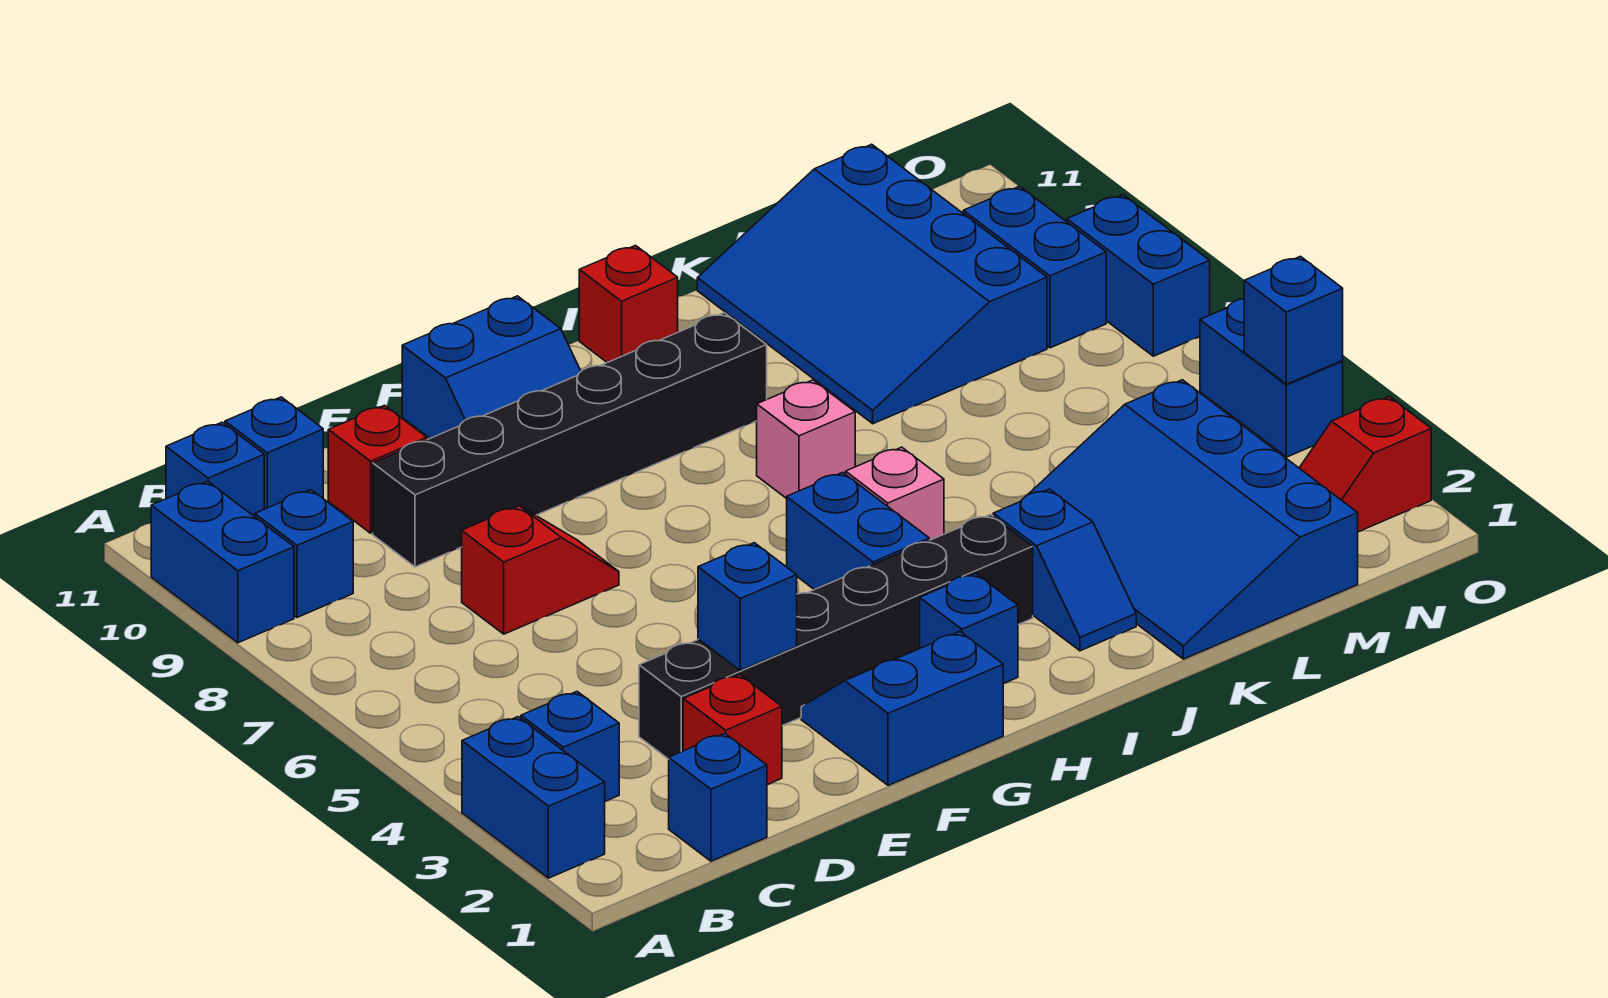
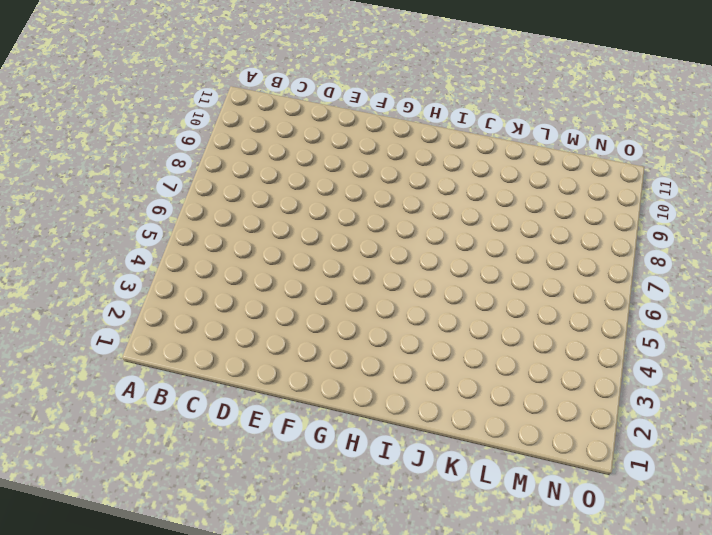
none -> blue 1x2 brick [462,717,605,878]
none -> blue 1x2 brick [151,481,294,643]
none -> blue 1x1 brick [521,692,619,801]

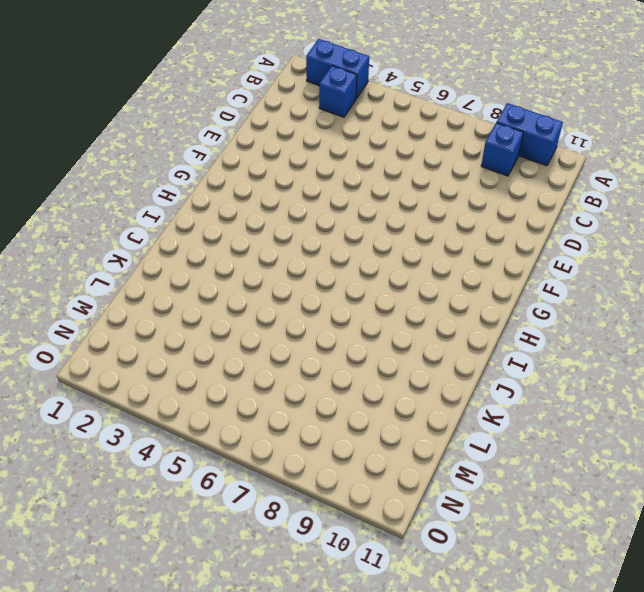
none -> blue 1x1 brick [166,422,264,517]
none -> blue 1x1 brick [669,733,767,861]
none -> blue 1x1 brick [225,397,323,509]

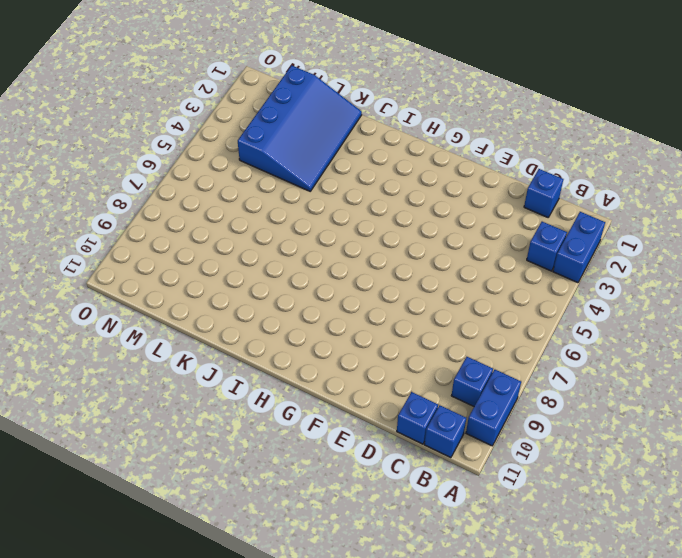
none -> red 1x1 brick [683,675,782,785]
none -> black 1x6 brick [639,515,1033,759]
none -> red 1x2 slope [462,506,619,634]

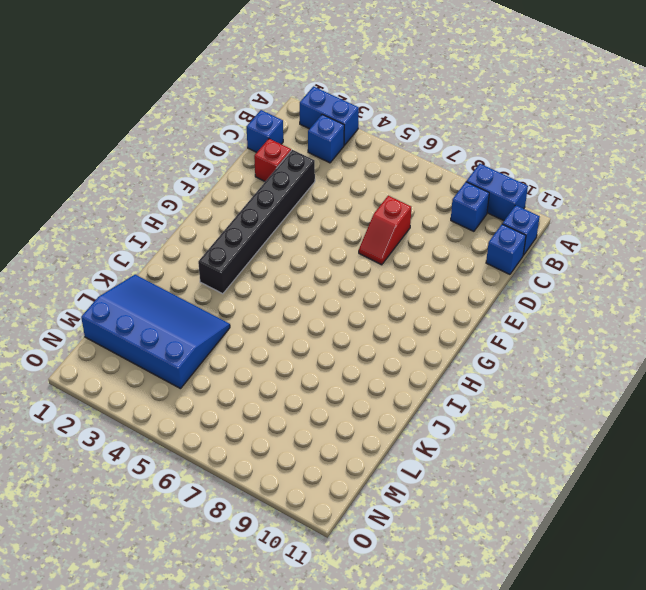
none -> black 1x6 brick [373,313,767,567]
none -> red 1x1 brick [328,405,427,533]
none -> blue 2x2 slope [801,632,1003,785]

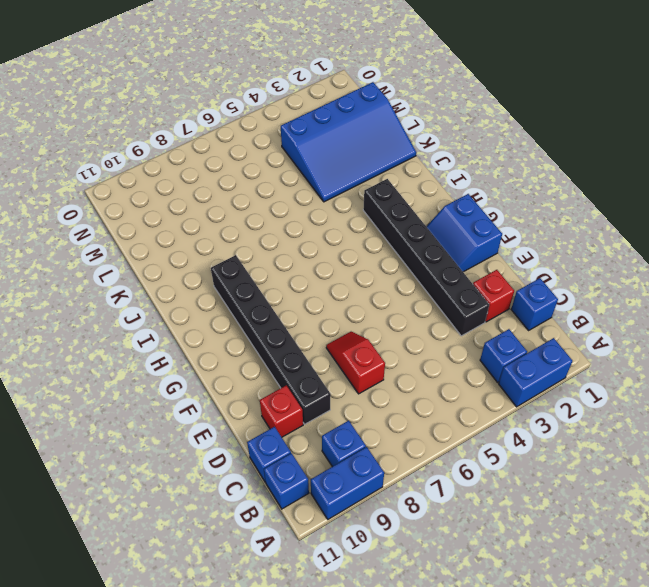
none -> blue 2x2 slope [402,296,581,438]
none -> blue 1x1 brick [920,573,1018,684]
none -> blue 1x2 brick [787,472,929,590]

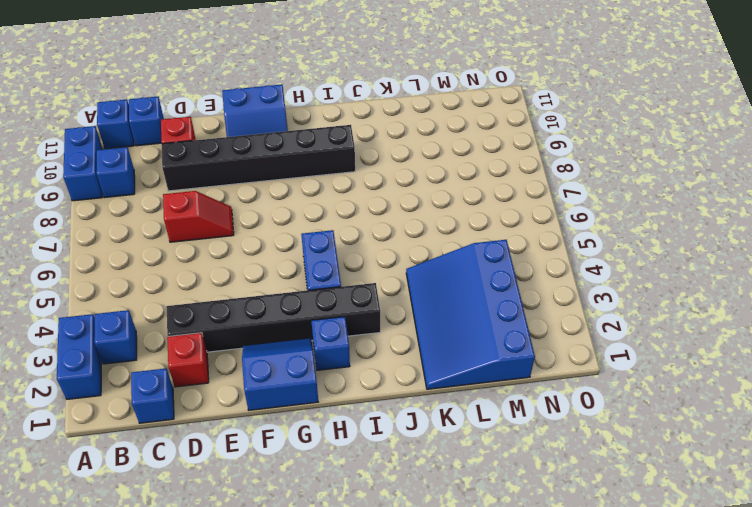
none -> pink 1x1 brick [846,447,944,540]
none -> pink 1x1 brick [757,380,855,499]
none -> red 1x1 brick [579,246,678,363]

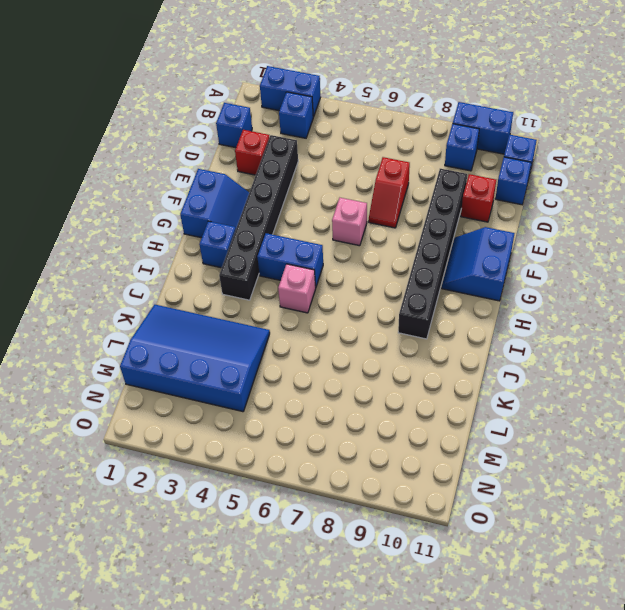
pink 1x1 brick [332,198,367,246] -> pink 1x1 brick moved to [757,380,855,499]
none -> red 1x1 brick [579,246,678,363]
none -> blue 1x2 slope [993,489,1136,651]
none -> blue 3x4 slope [697,144,1047,424]

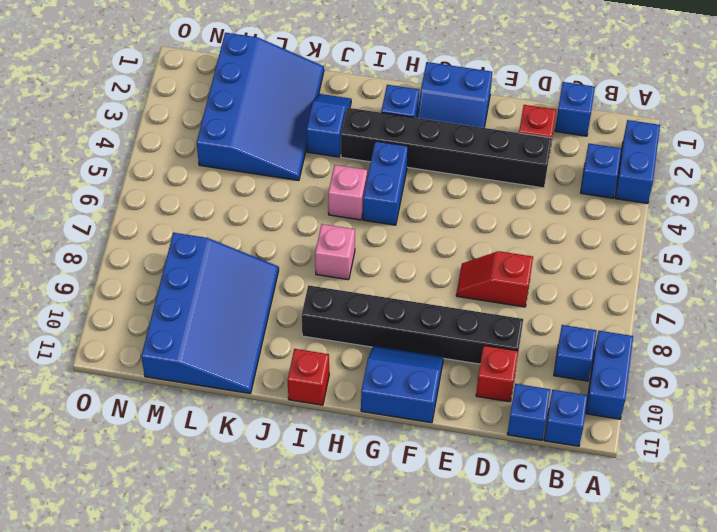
none -> red 1x2 slope [1299,397,1431,532]
none -> blue 1x2 brick [963,186,1106,348]
none -> blue 1x2 brick [1200,299,1343,457]

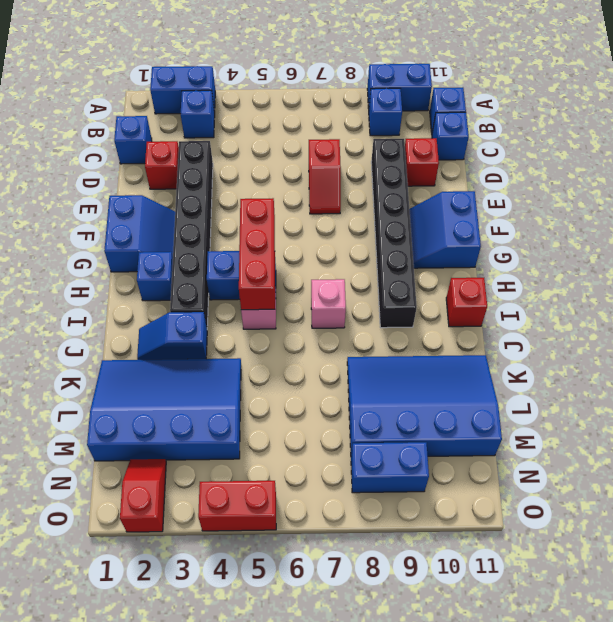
red 1x3 brick [239,198,275,310] -> none
red 1x2 brick [198,481,276,531] -> blue 1x2 brick [1200,299,1343,457]
none -> blue 1x2 brick [1067,195,1210,356]
none -> blue 1x1 brick [698,543,797,671]
none -> blue 1x1 brick [1244,256,1343,384]

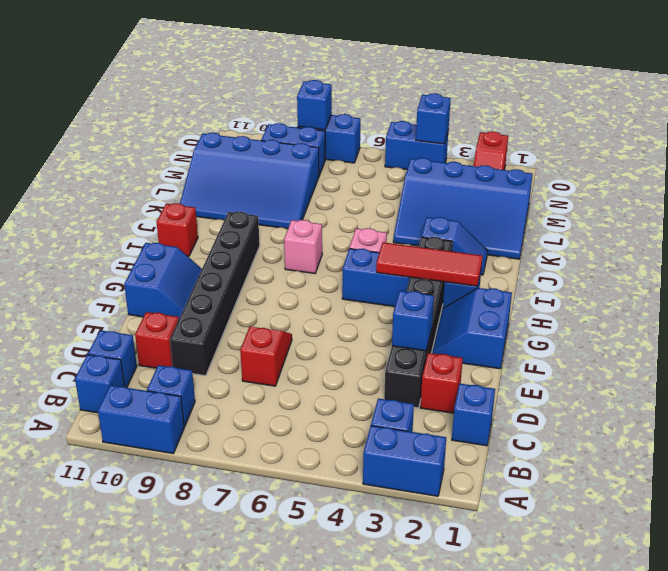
red 1x3 tile [376,242,482,286] -> none
blue 1x1 brick [297,80,332,130] -> none

